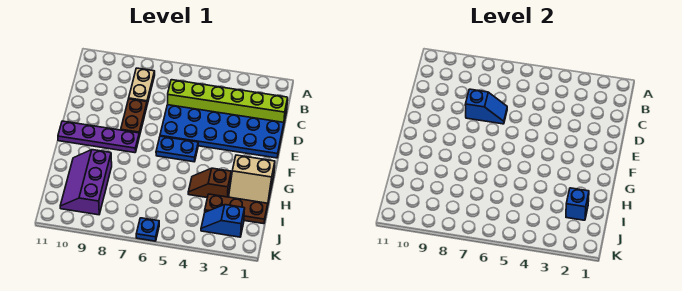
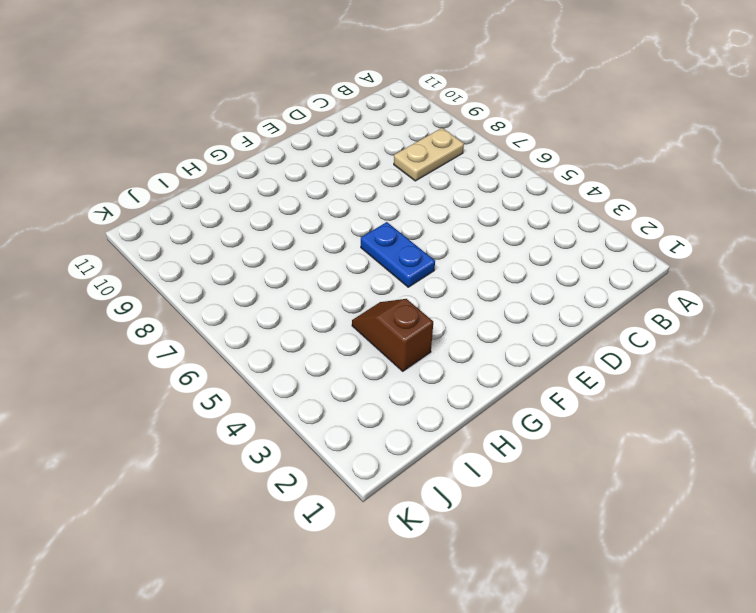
none -> lime 1x6 brick [168,80,288,123]
none -> blue 2x6 plate [160,105,284,158]
none -> brown 1x2 plate [121,99,147,136]

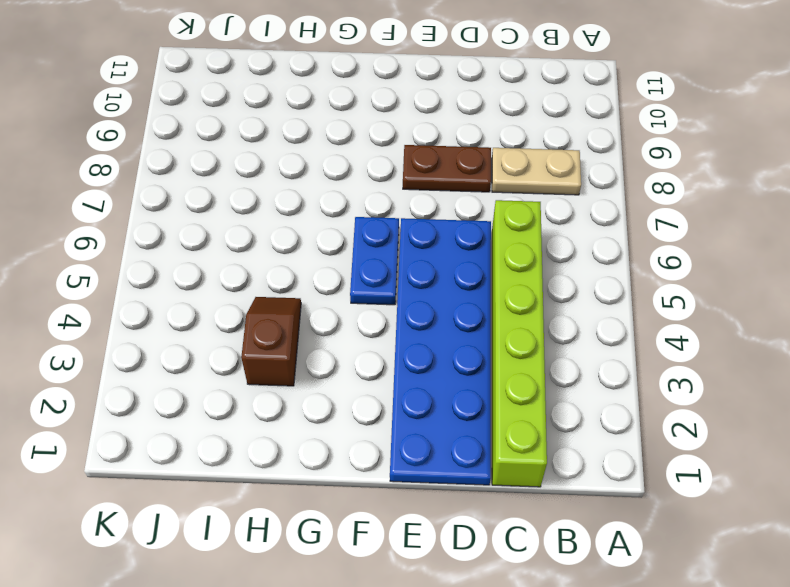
none -> purple 1x4 plate [58,121,139,153]
none -> tan 2x2 slope [229,155,275,204]
none -> purple 2x3 slope [60,150,112,215]

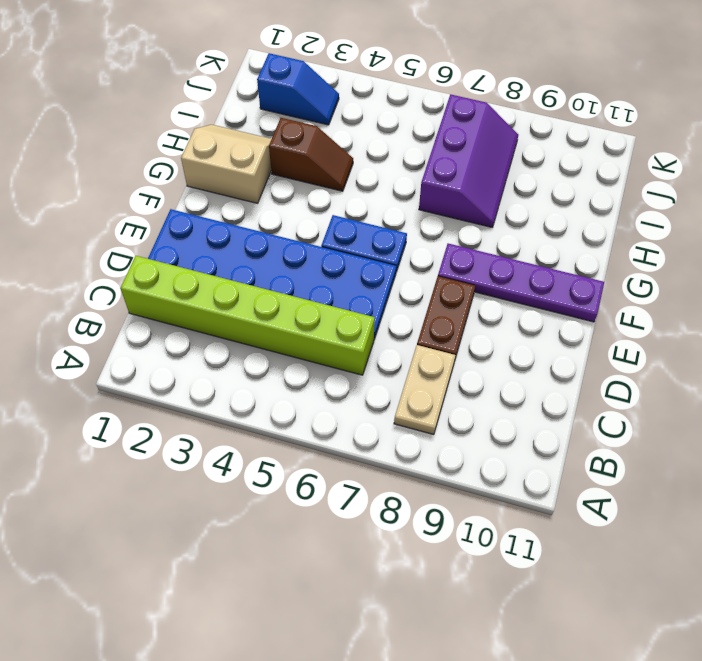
purple 2x3 slope [419,94,518,227] -> purple 2x3 slope moved to [60,150,112,215]
none -> brown 1x3 plate [205,194,268,224]
none -> blue 1x1 plate [136,218,159,241]
none -> blue 1x2 slope [465,89,507,124]

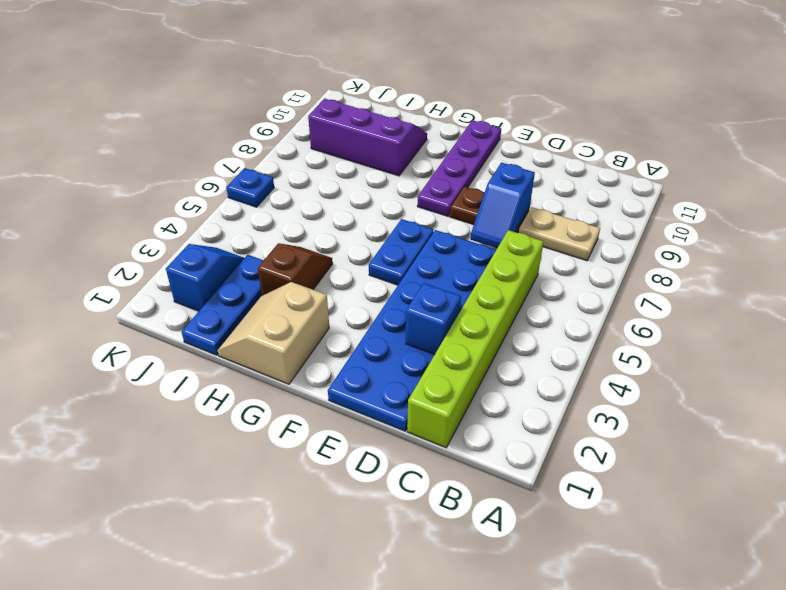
blue 1x1 brick [406,283,461,355] -> blue 1x1 brick moved to [566,188,589,220]
blue 1x3 plate [182,255,264,355] -> brown 1x3 plate [205,194,268,224]

